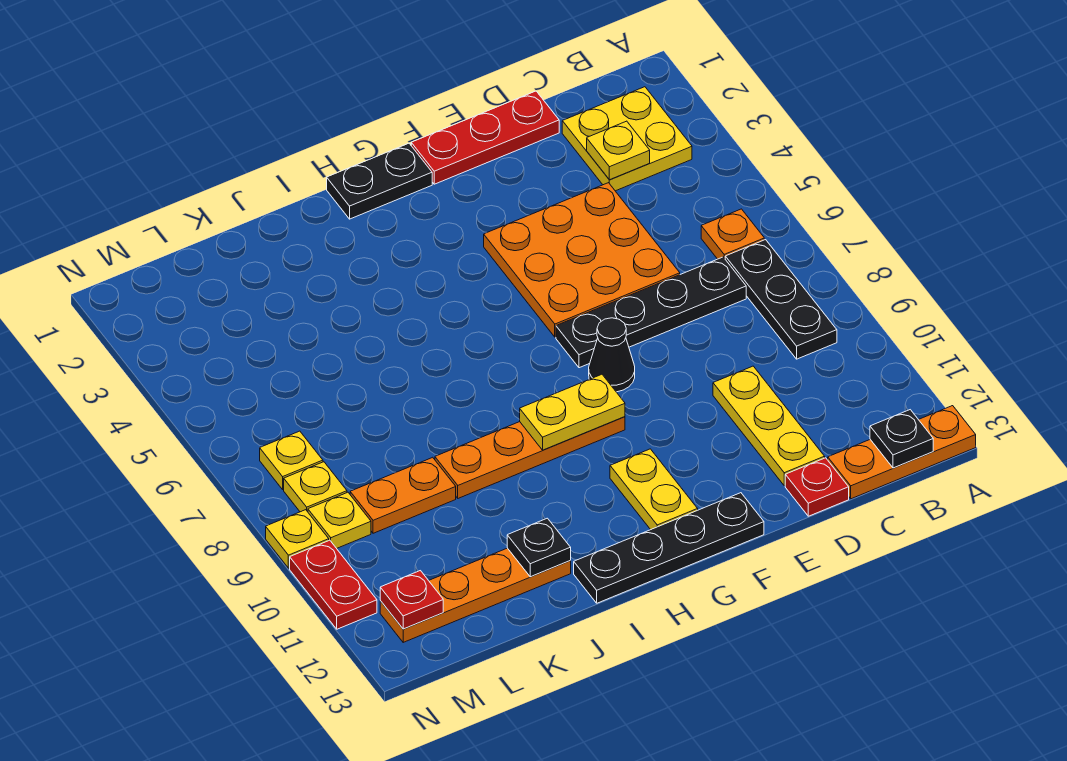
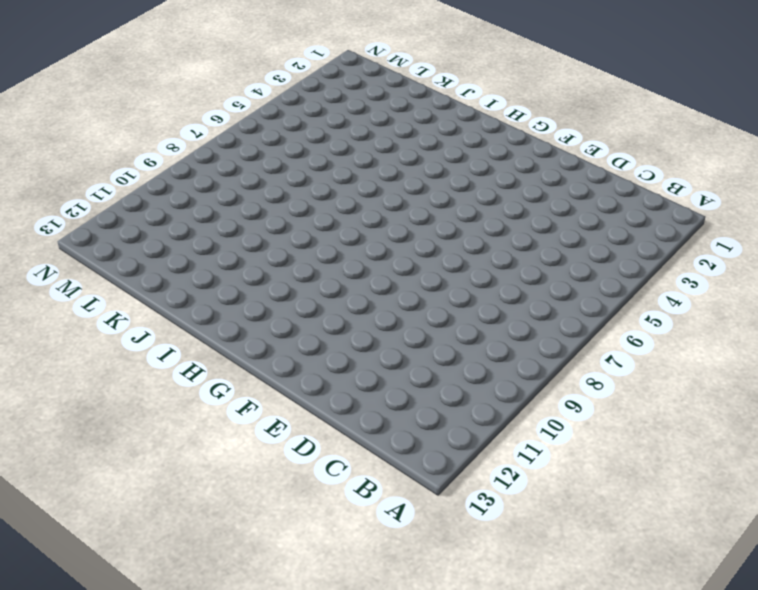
none -> orange 1x3 plate [828,406,976,499]
none -> yellow 2x2 plate [562,87,692,191]
none -> orange 1x1 plate [701,209,764,259]

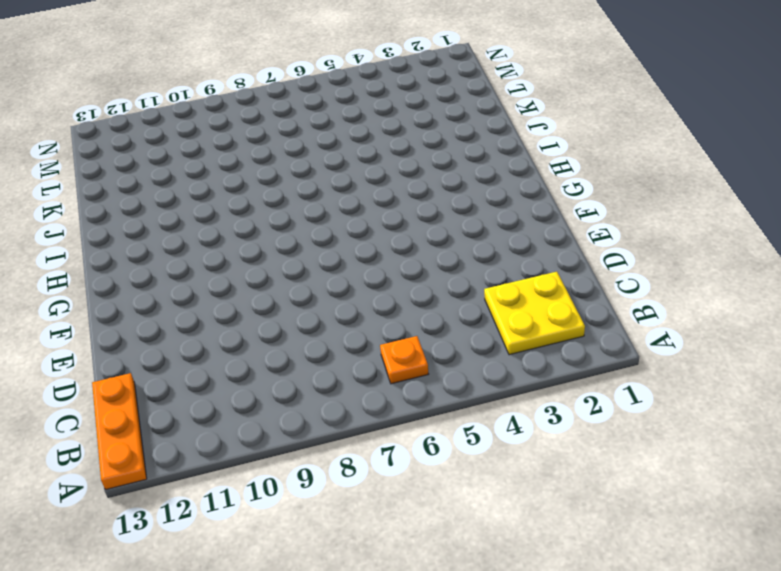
none -> black 1x3 plate [725,240,837,359]
none -> black 1x4 plate [556,257,746,368]
none -> red 1x3 plate [411,91,559,184]

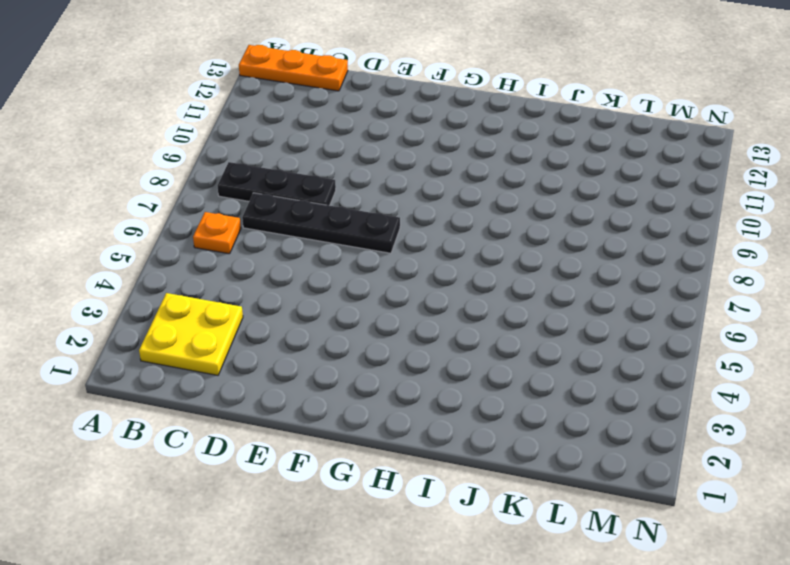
black 1x3 plate [217,162,336,206] -> black 1x3 plate turned to [725,240,837,359]
none -> red 1x3 plate [411,91,559,184]
none -> orange 3x3 plate [484,183,680,337]
none -> yellow 1x3 plate [713,366,825,486]

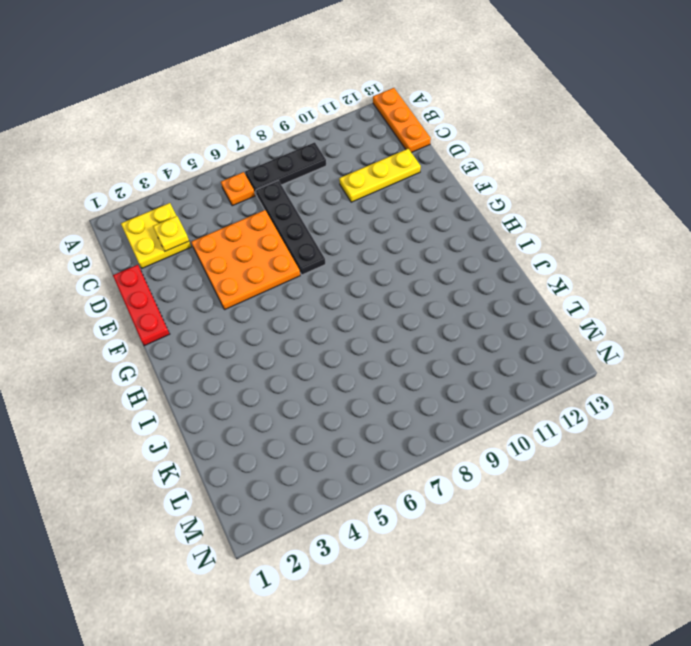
none -> red 1x1 plate [785,458,849,516]
none -> black 1x1 cone [589,318,635,392]
none -> black 1x4 plate [574,493,764,603]

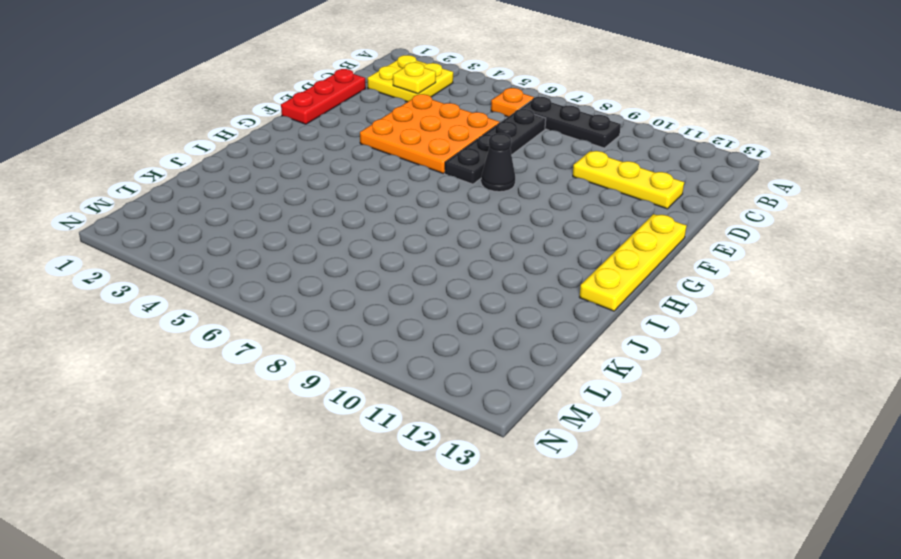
yellow 1x4 plate [579,214,686,311] -> black 1x4 plate [574,493,764,603]
none -> orange 1x3 plate [828,406,976,499]
none -> red 1x1 plate [785,458,849,516]
none -> black 1x2 plate [327,143,432,219]

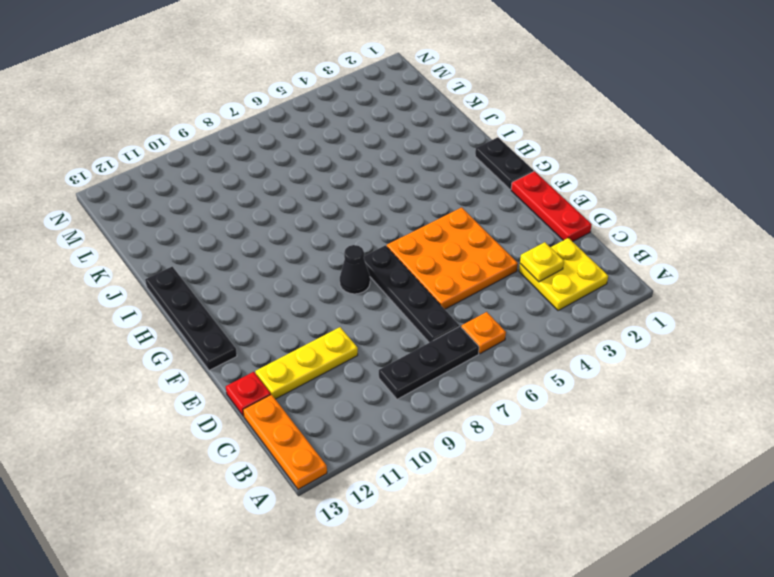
none -> orange 1x4 plate [435,417,625,498]
none -> yellow 1x2 plate [610,449,698,530]
none -> orange 1x4 plate [380,548,571,642]

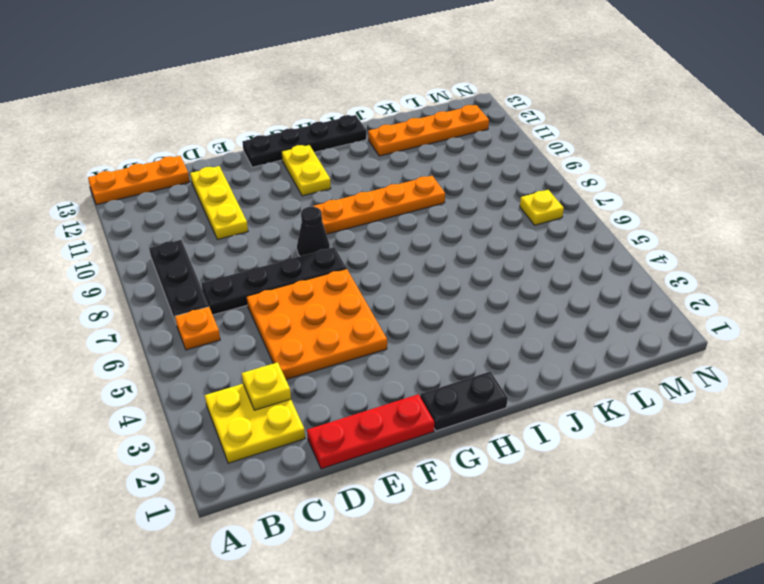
none -> red 1x1 plate [785,458,849,516]
none -> orange 1x2 plate [350,457,456,533]
none -> yellow 1x1 plate [284,462,347,512]

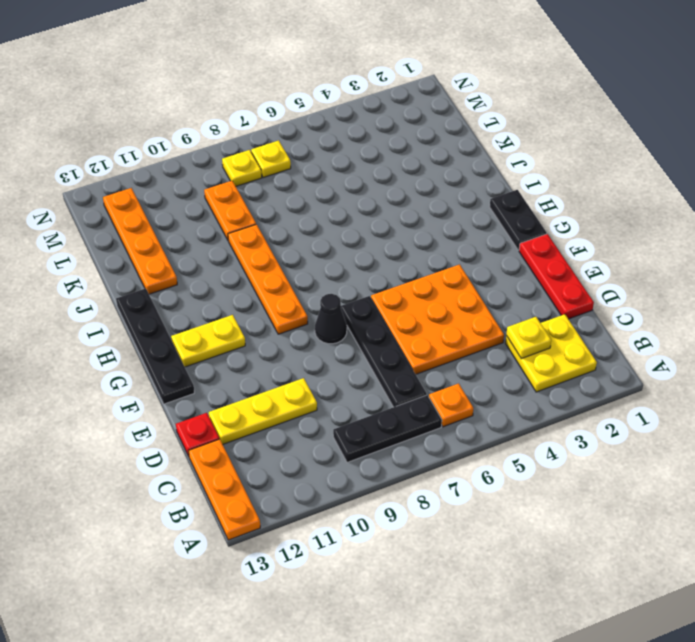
none -> yellow 1x1 plate [308,492,371,548]
none -> yellow 1x1 plate [266,510,329,568]
none -> red 1x2 plate [290,540,377,629]

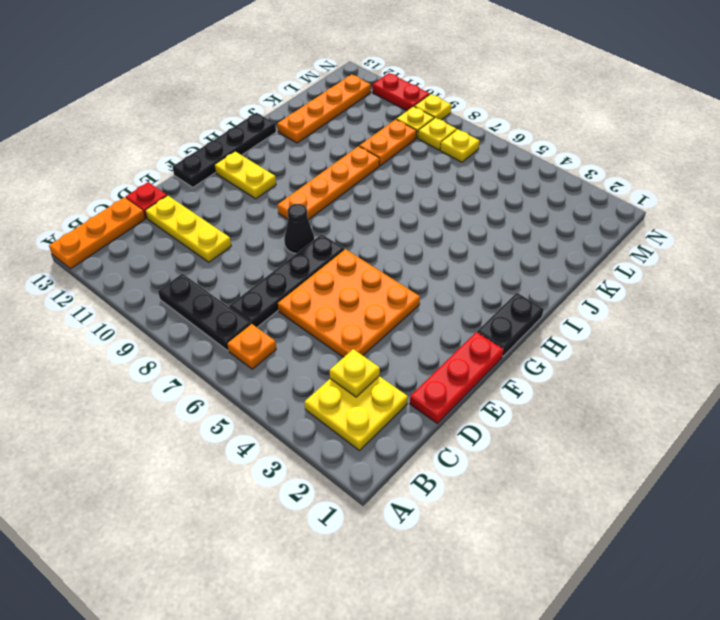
none -> black 1x1 plate [870,410,933,468]
none -> yellow 1x2 plate [520,374,625,450]
none -> black 1x1 plate [507,518,571,577]

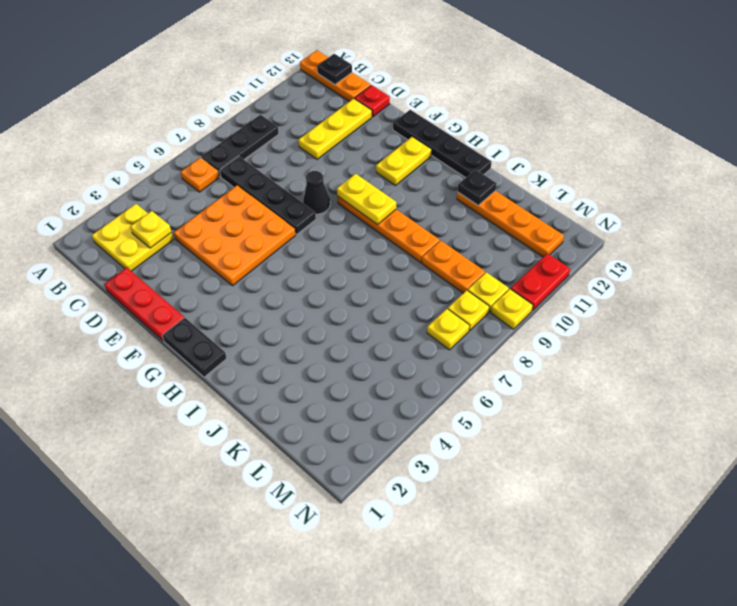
none -> red 1x1 plate [380,571,443,629]

